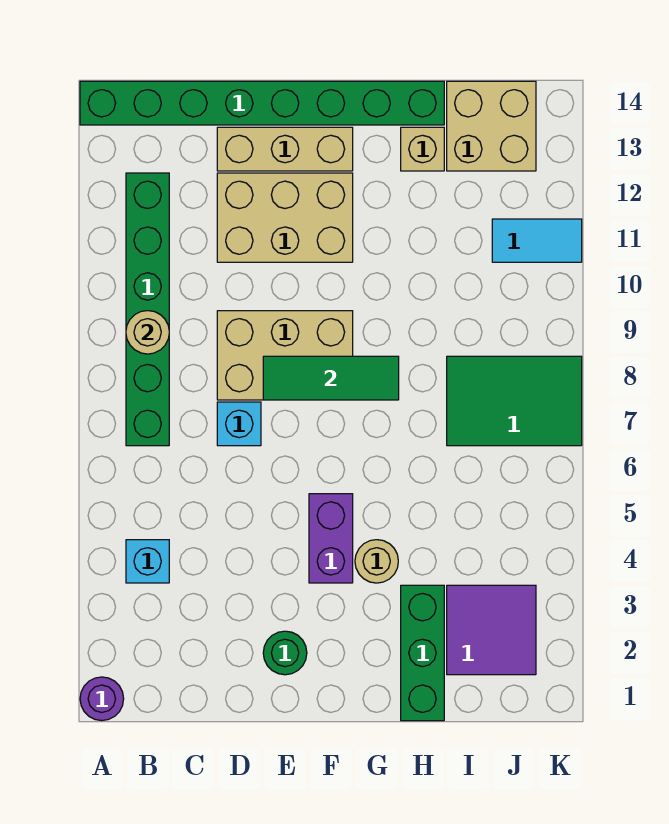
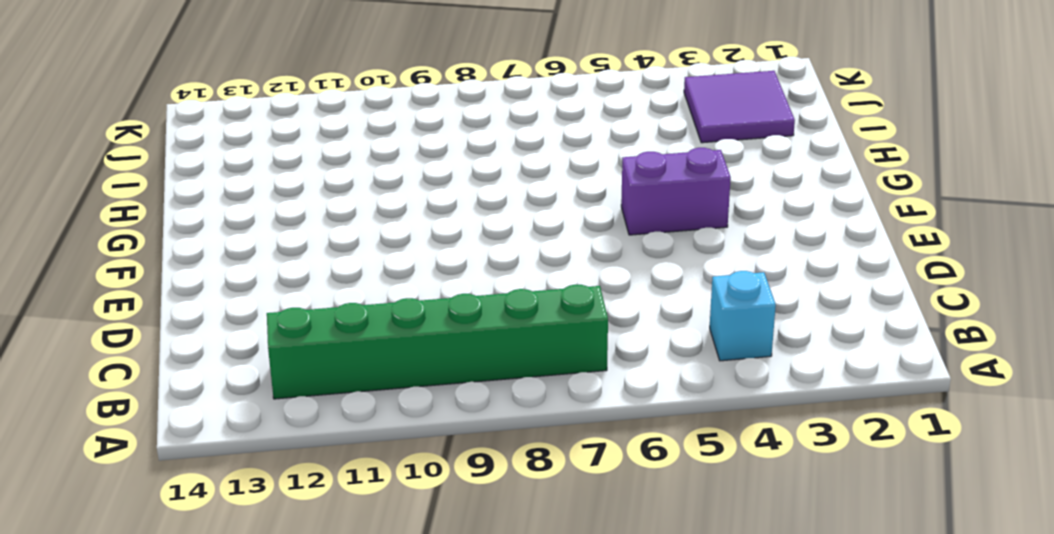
none -> purple 1x1 round brick [80,677,124,721]
none -> green 1x8 brick [80,81,444,125]
none -> cyan 1x1 brick [217,402,261,446]

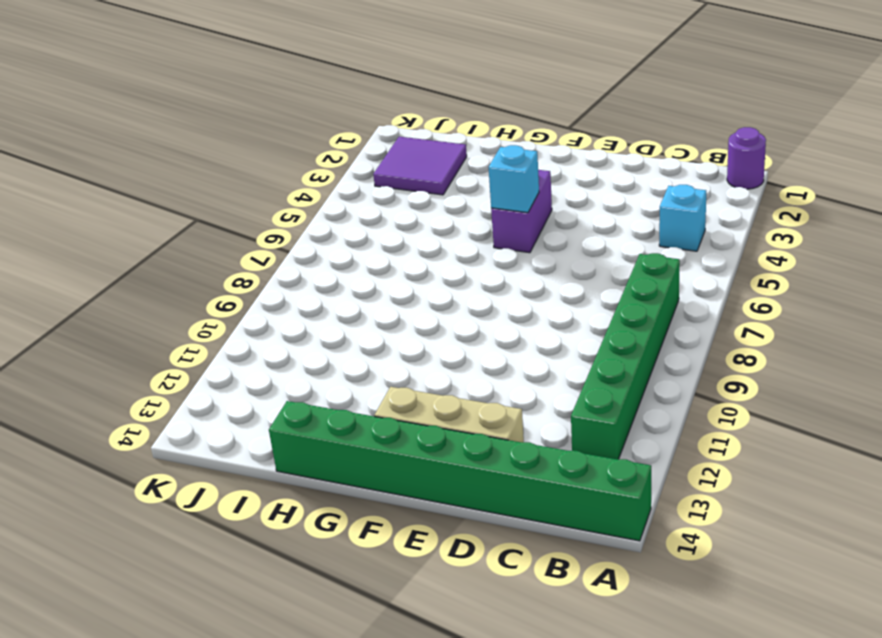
cyan 1x1 brick [488,145,539,213] -> cyan 1x1 brick moved to [217,402,261,446]
none -> tan 2x3 brick [217,311,353,400]
none -> tan 2x3 brick [217,173,353,262]
none -> green 1x1 round brick [263,631,307,675]

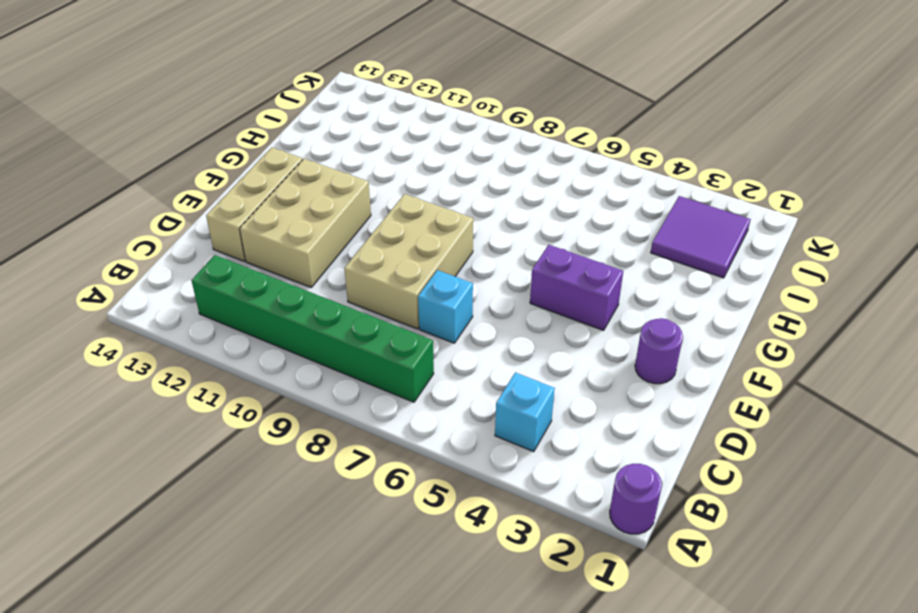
purple 1x1 round brick [635,318,683,384] -> green 1x1 round brick [263,631,307,675]
none -> green 1x8 brick [80,81,444,125]
none -> tan 1x1 round brick [355,540,398,583]
none -> green 1x3 brick [401,585,444,721]

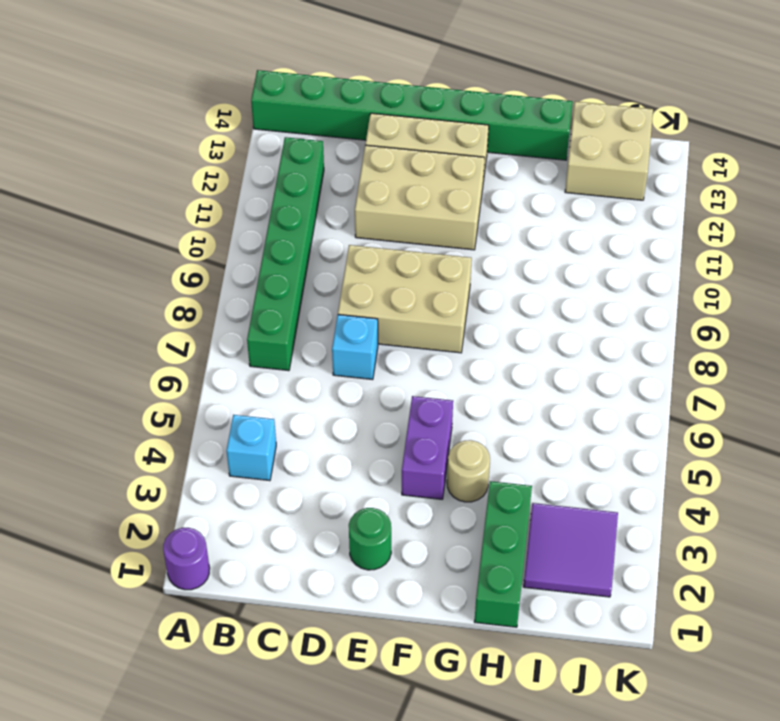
none -> tan 1x1 brick [401,127,444,171]
none -> green 2x3 tile [447,356,582,446]
none -> cyan 1x2 tile [492,219,582,262]

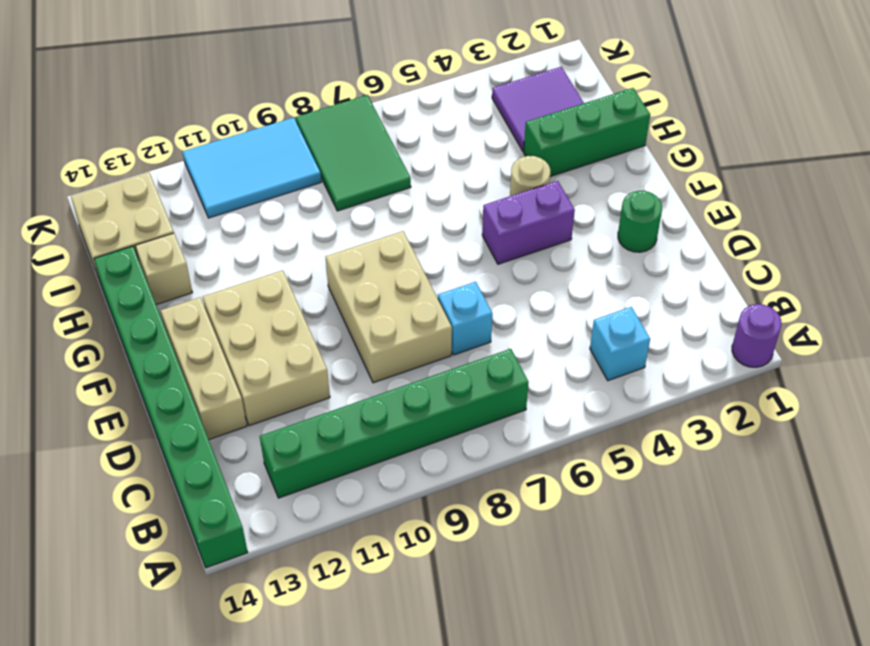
cyan 2x3 tile [183,118,321,218] -> cyan 1x2 tile [492,219,582,262]
none -> tan 1x1 round brick [126,311,169,354]
none -> green 1x3 tile [263,356,399,400]

